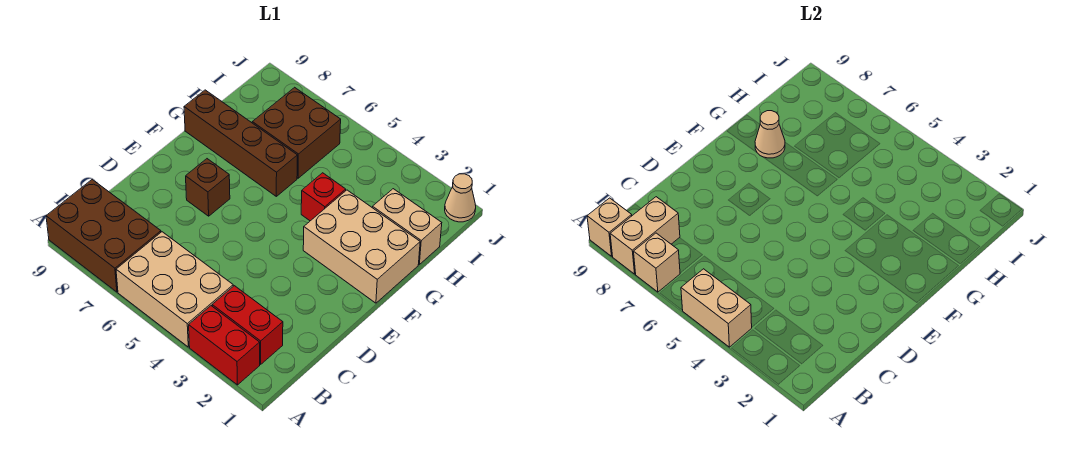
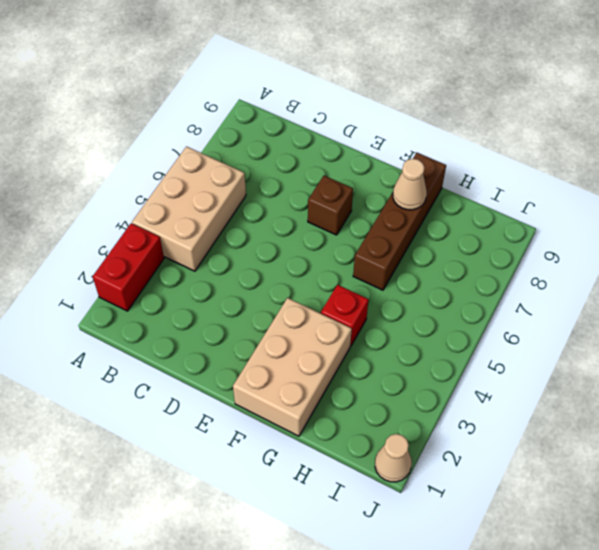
none -> brown 2x3 brick [46,180,161,292]
none -> red 1x2 brick [212,286,283,364]
none -> tan 1x2 brick [372,189,442,264]

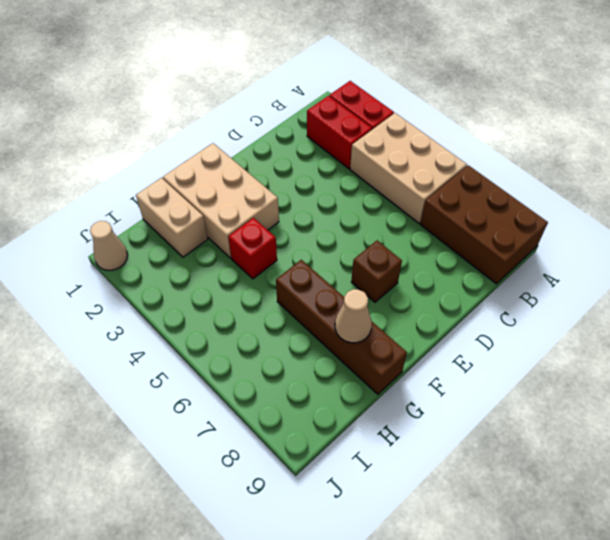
none -> brown 2x2 brick [252,87,341,178]
none -> tan 1x2 brick [681,269,752,347]
none -> tan 1x1 brick [634,233,680,292]

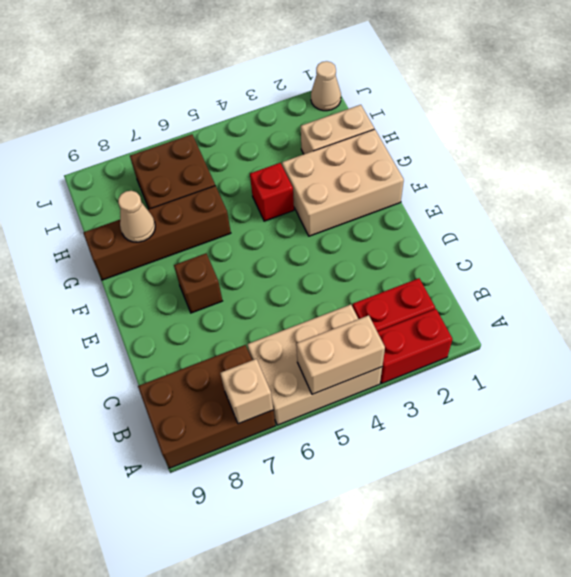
none -> tan 1x2 brick [610,197,680,274]
none -> tan 1x1 brick [587,198,632,256]

